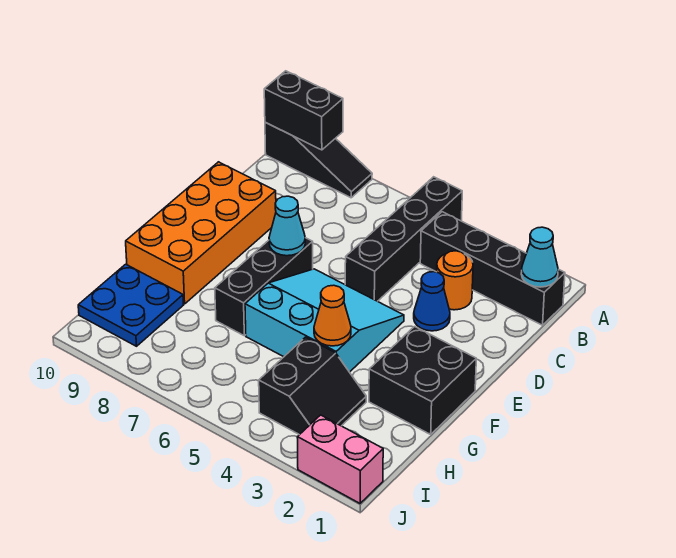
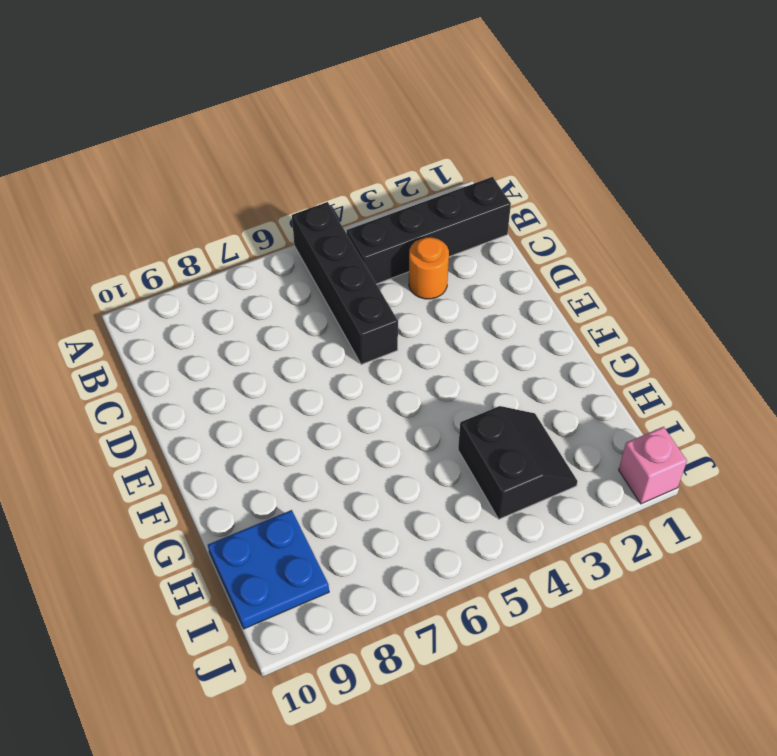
pink 1x1 brick [619,427,687,504] -> pink 1x2 brick [297,415,383,503]
none -> black 1x3 slope [265,122,372,198]
none -> blue 1x1 cone [414,272,450,331]
none -> orange 2x4 brick [126,162,276,304]

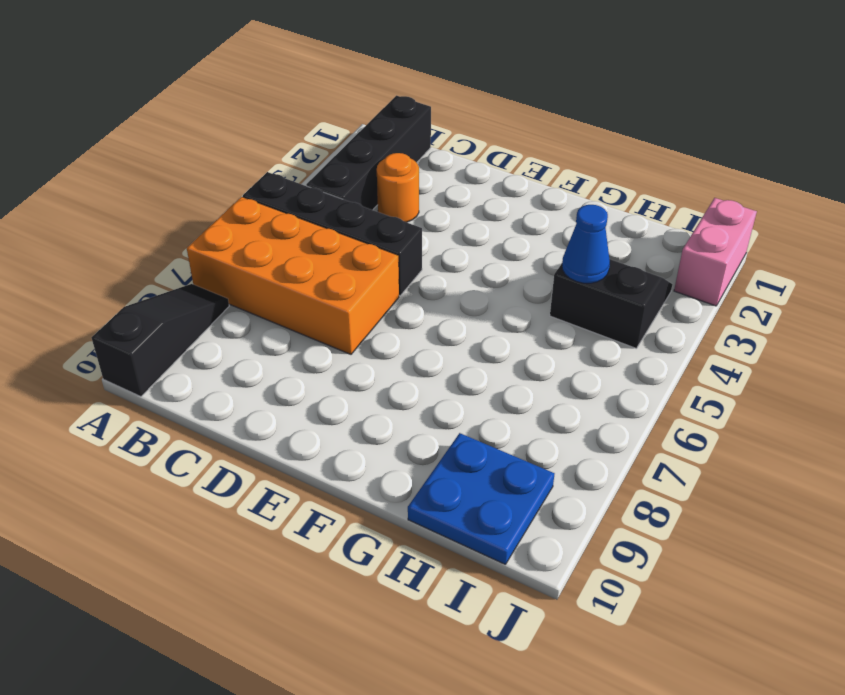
orange 2x4 brick [187,197,399,354] -> orange 2x4 brick moved to [126,162,276,304]
blue 1x1 cone [562,205,610,283] -> blue 1x1 cone moved to [414,272,450,331]
none -> cyan 3x3 slope [245,269,404,372]
none -> black 1x3 brick [215,238,313,336]
none -> black 2x2 brick [369,327,476,434]

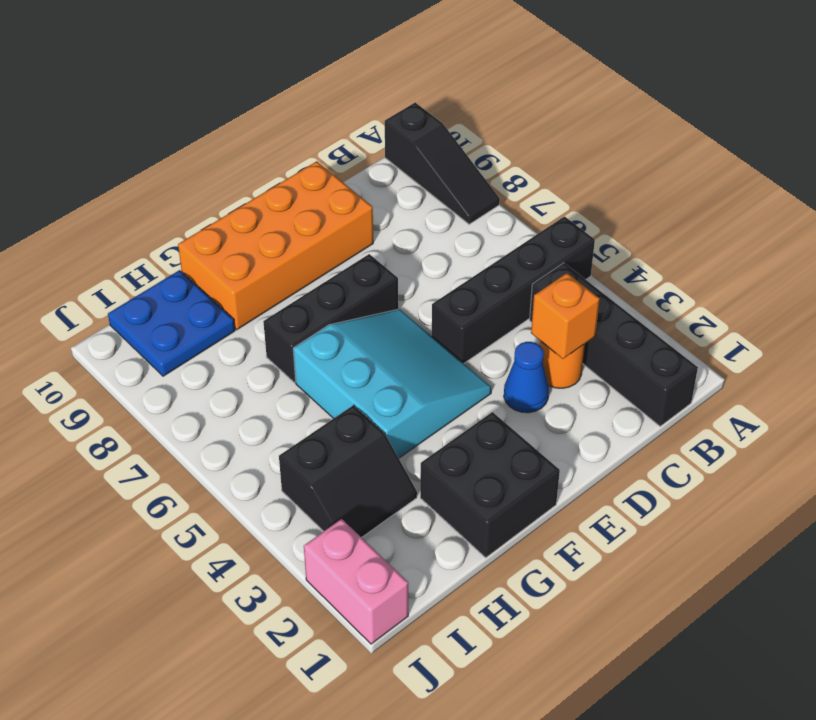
orange 1x1 brick [531,273,600,359] -> none
none -> black 1x2 brick [264,71,343,150]
none -> cyan 1x1 cone [521,227,558,287]
none -> cyan 1x1 cone [269,196,305,256]

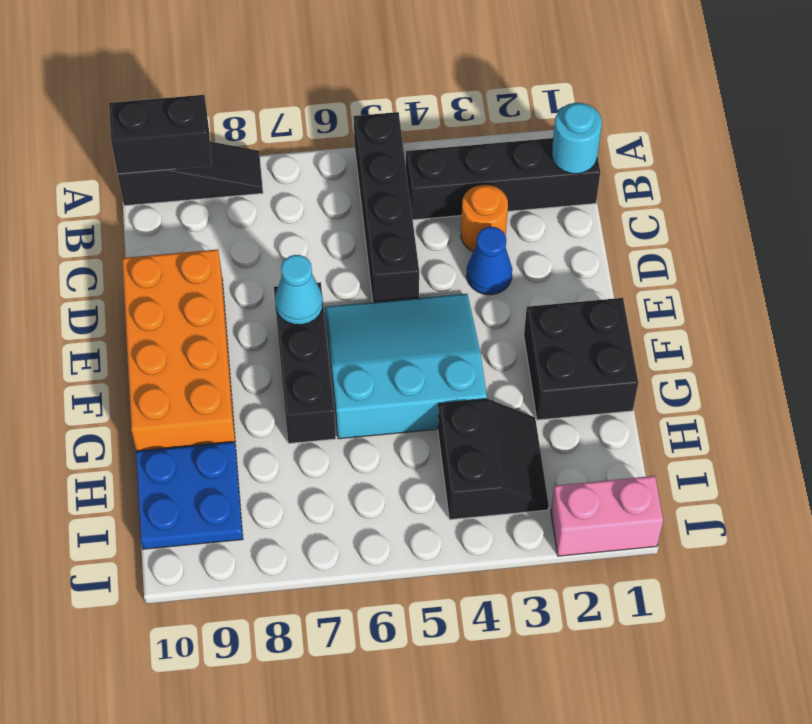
cyan 1x1 round brick [552,103,602,174] -> cyan 1x1 cone [521,227,558,287]
none -> orange 1x1 cone [314,285,351,346]

